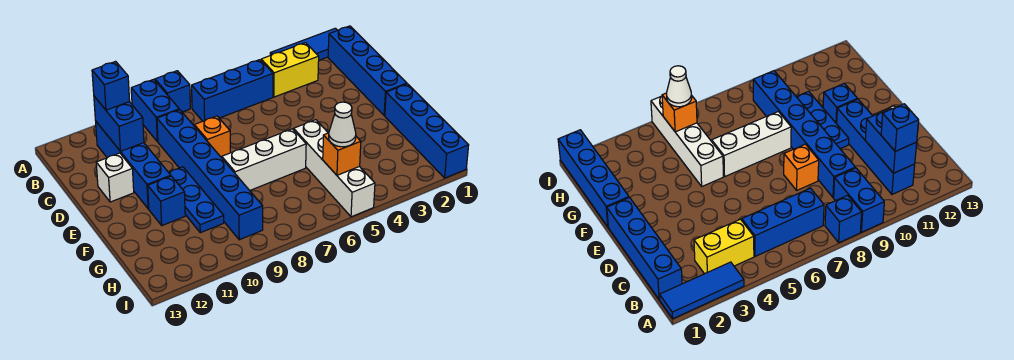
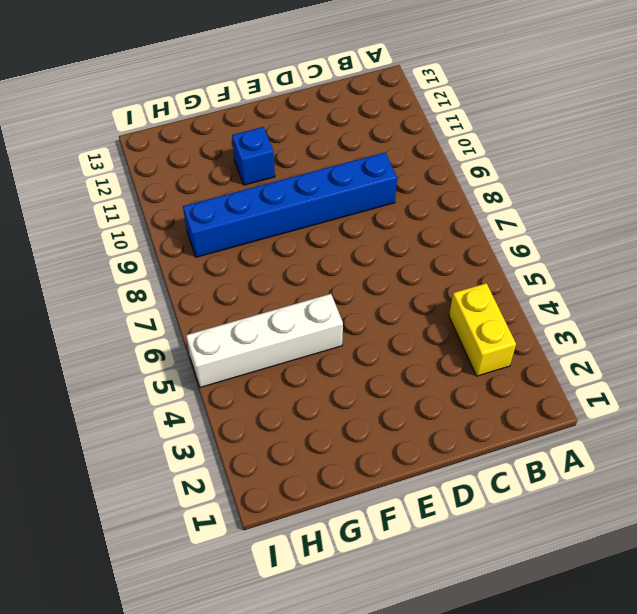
none -> blue 1x3 tile [270,28,337,60]
none -> blue 1x1 brick [155,71,190,112]
none -> blue 1x2 brick [131,79,179,142]

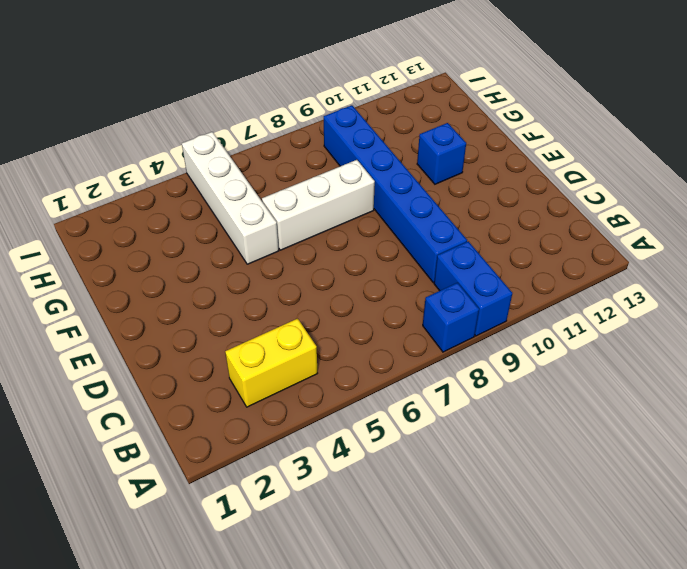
none -> blue 1x3 tile [270,28,337,60]
none -> blue 1x4 brick [328,26,407,116]
none -> blue 1x3 brick [192,60,273,121]

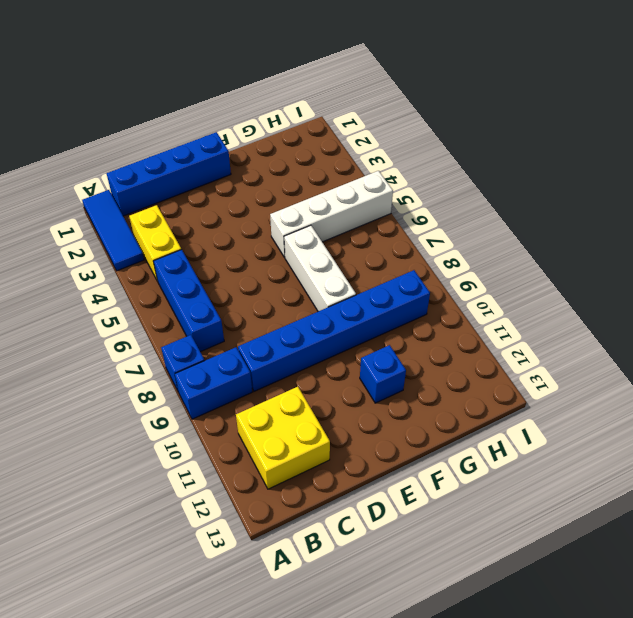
yellow 2x2 brick [236,386,330,489] -> blue 1x4 brick [96,122,171,209]
none -> orange 1x1 brick [194,116,230,158]
none -> white 1x1 brick [96,153,134,202]
none -> blue 1x3 plate [169,167,224,233]

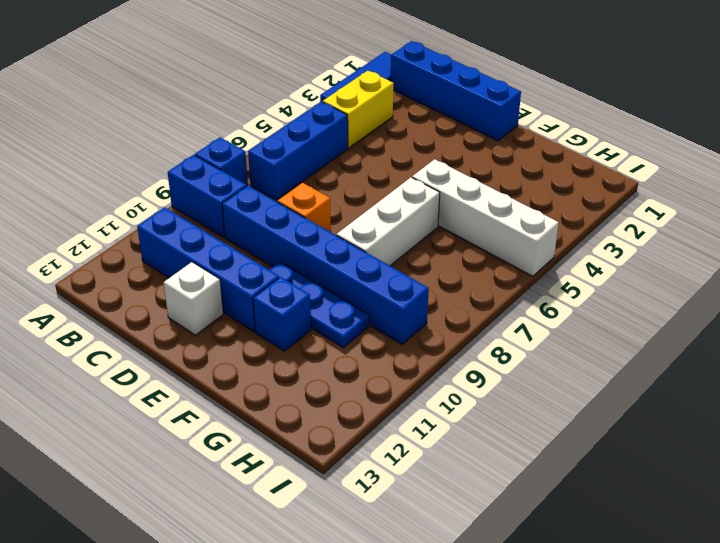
none -> blue 1x4 brick [385,84,469,178]
none -> blue 1x2 brick [94,96,144,151]
none -> orange 1x1 brick [323,133,361,175]

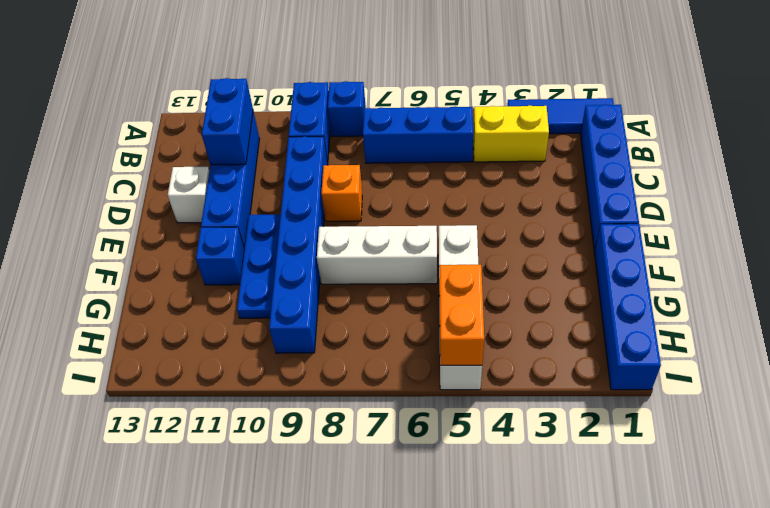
orange 1x2 brick [439,265,484,365] -> orange 1x1 brick [323,133,361,175]
none -> blue 1x1 brick [92,61,130,110]
none -> white 1x1 cone [329,102,356,147]

